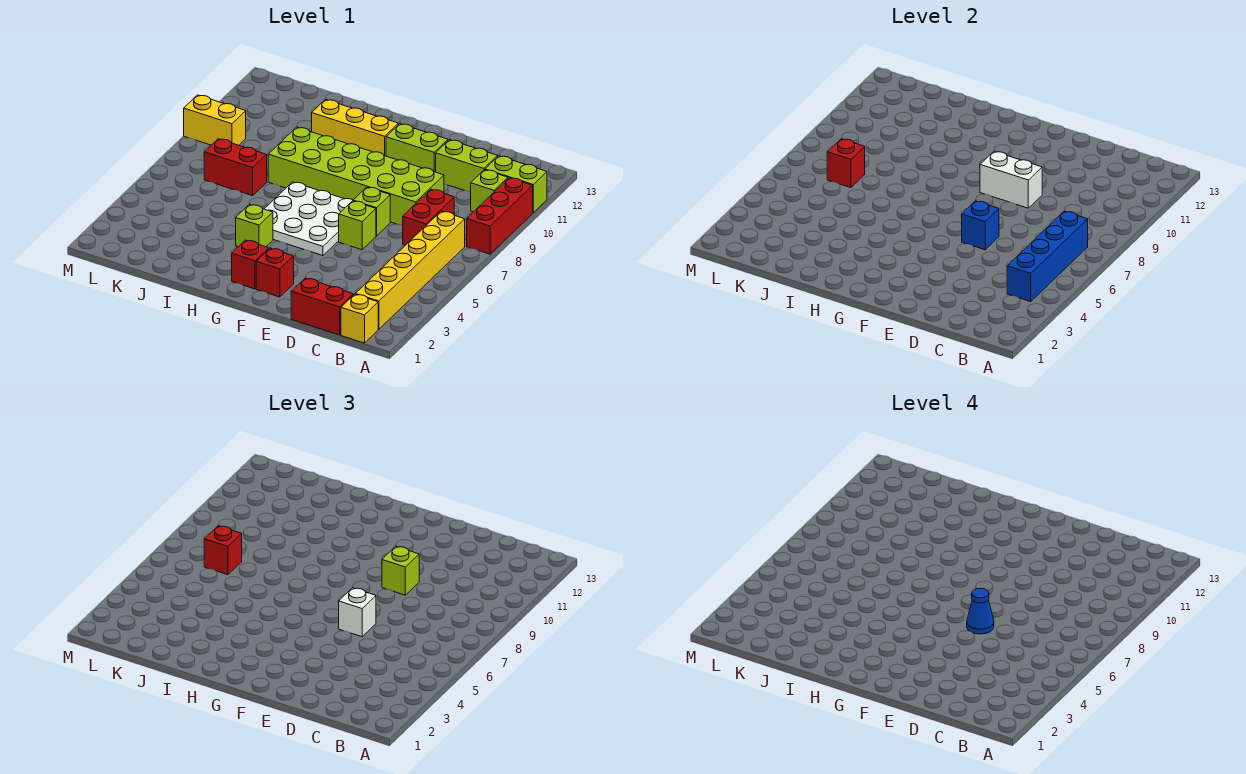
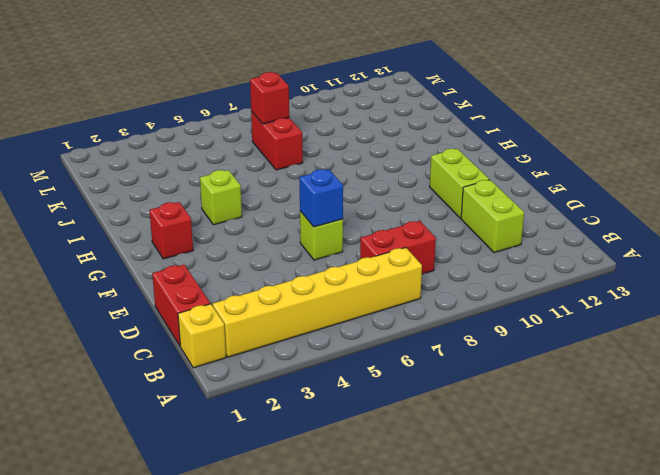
none -> red 1x3 brick [467,178,533,254]
none -> lime 1x2 brick [485,156,547,212]
none -> lime 1x1 brick [471,170,508,212]

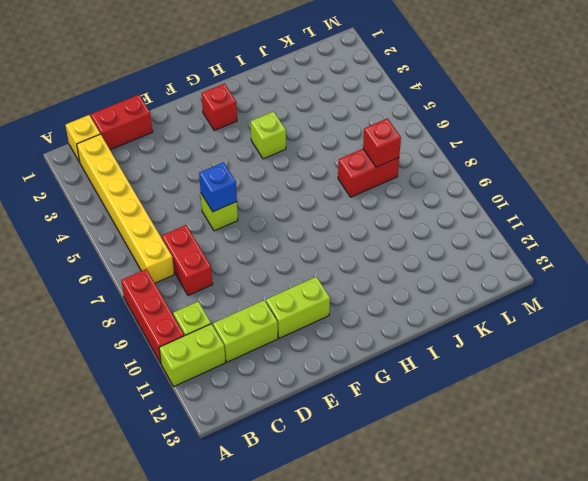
none -> lime 2x6 brick [268,127,444,226]
none -> lime 1x1 brick [353,187,390,236]
none -> red 1x1 brick [256,248,294,297]

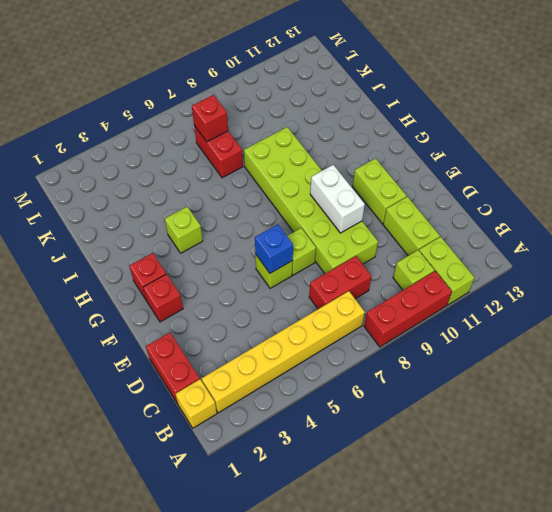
none -> white 3x3 plate [265,182,353,256]
none -> yellow 1x3 brick [312,99,398,156]
none -> yellow 1x2 brick [184,95,246,145]

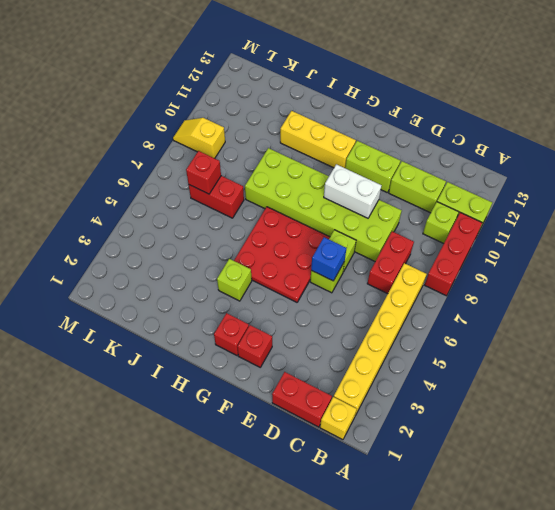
red 3x3 plate [234,207,330,302] -> white 3x3 plate [265,182,353,256]
yellow 1x2 slope [173,118,225,158] -> yellow 1x2 brick [184,95,246,145]
none -> blue 1x4 brick [1007,211,1088,302]
none -> white 1x1 brick [339,588,376,637]
none -> lime 1x1 brick [382,546,419,595]

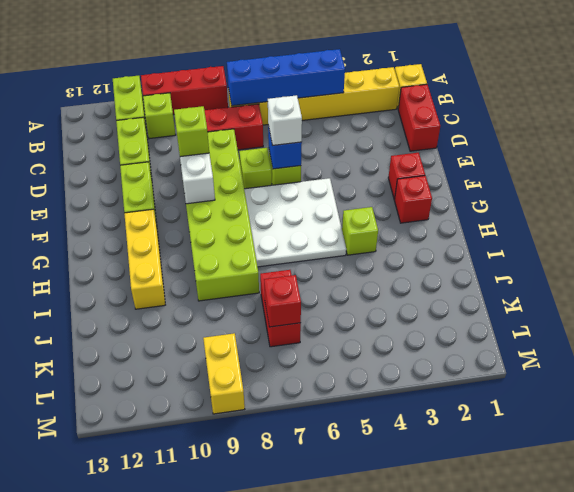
none -> red 1x1 brick [204,526,242,575]
none -> blue 1x1 cone [967,588,994,634]

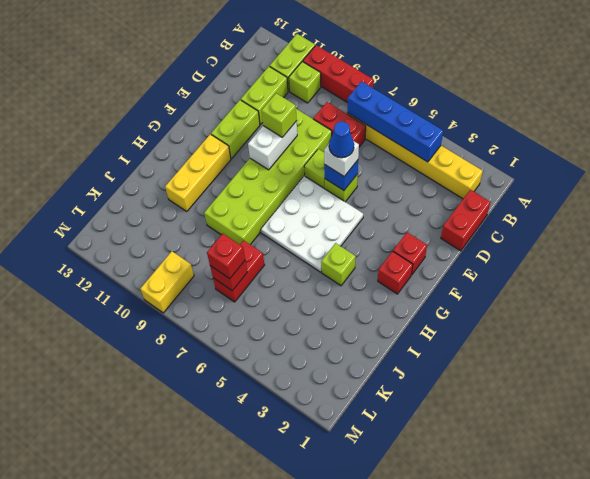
none -> yellow 1x1 brick [341,294,378,343]

